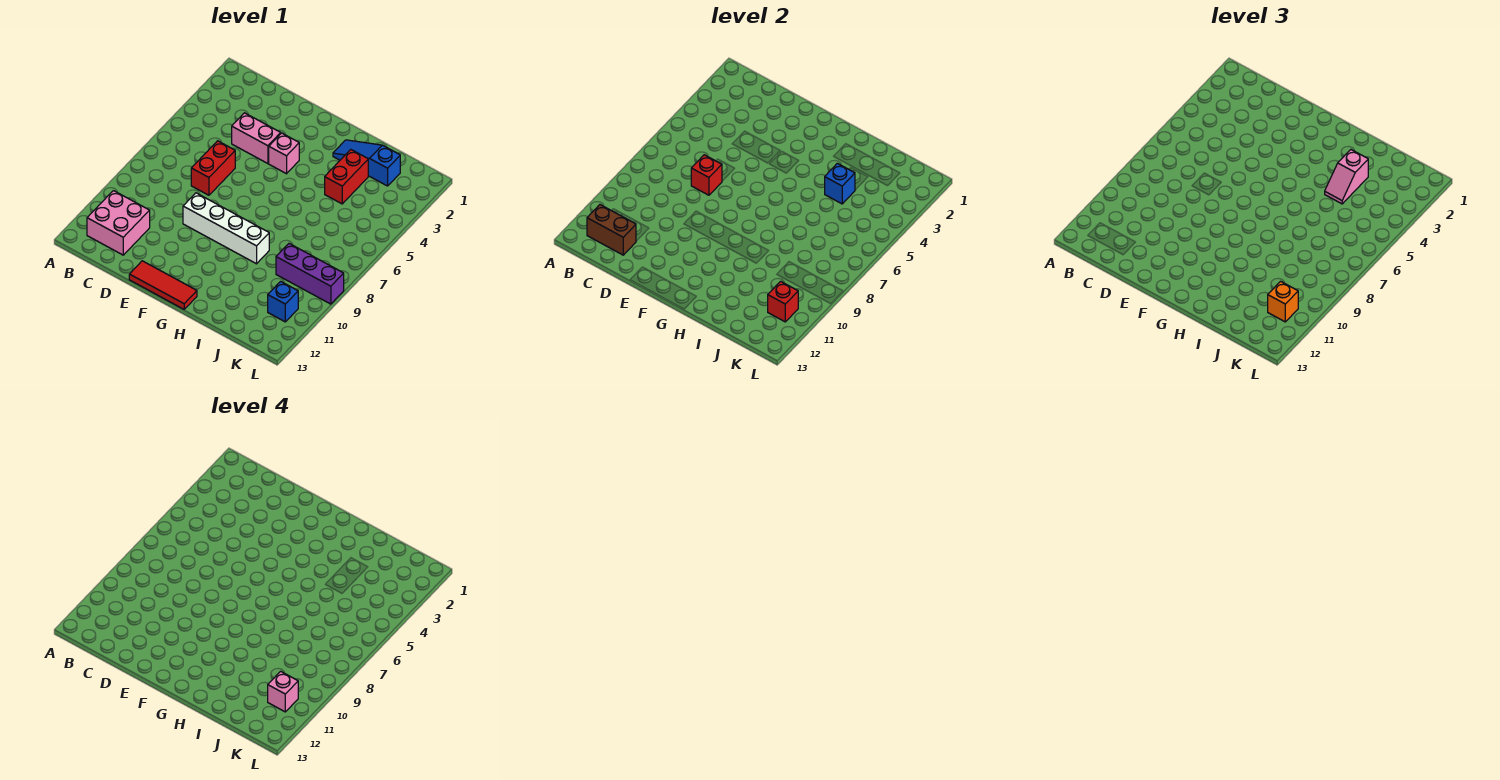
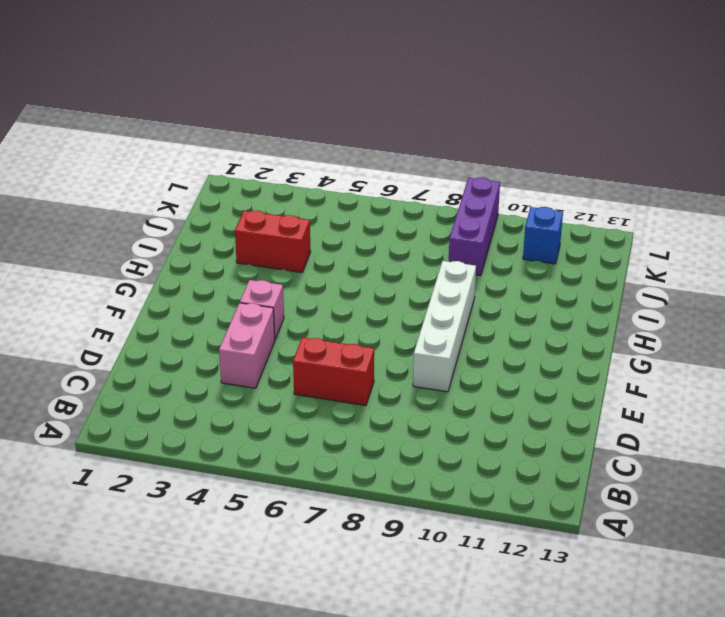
none -> pink 2x2 brick [87,191,150,255]
none -> red 1x3 tile [129,261,197,309]
none -> blue 1x3 slope [333,140,400,186]

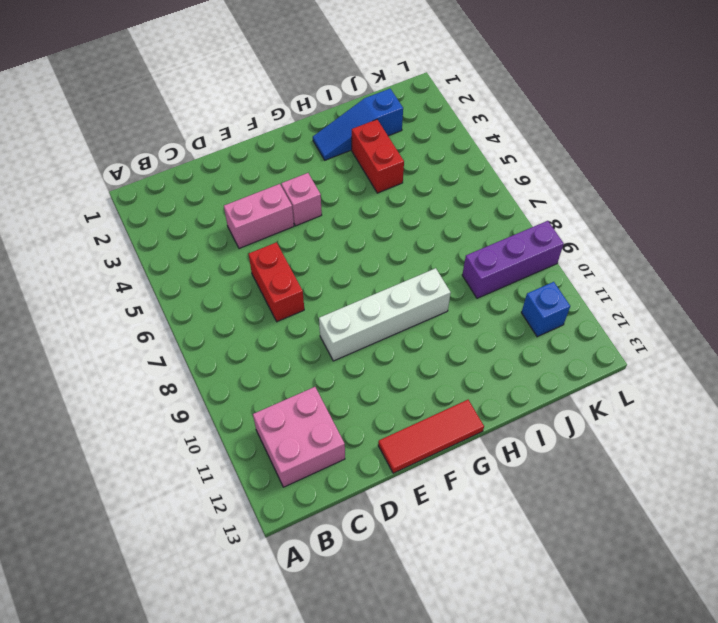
none -> brown 1x2 brick [587,205,636,255]
none -> red 1x1 brick [691,155,722,195]
none -> blue 1x1 brick [825,163,855,204]

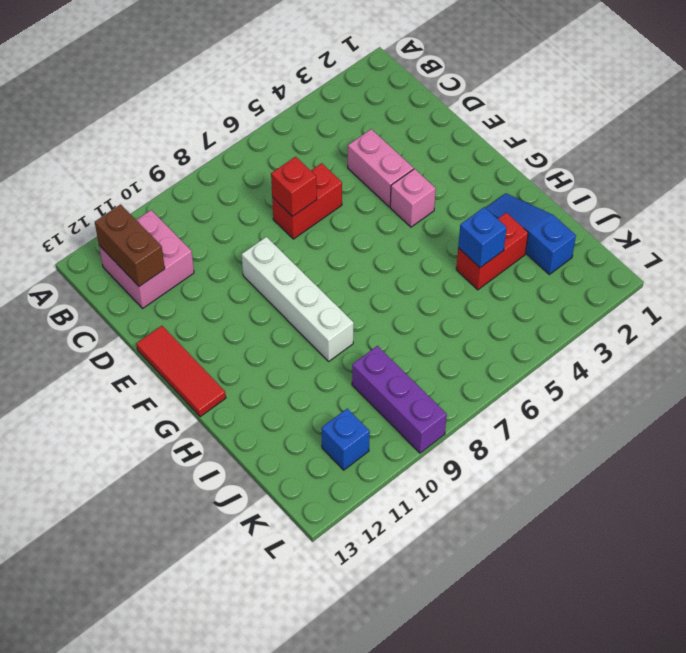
none -> red 1x1 brick [768,281,798,322]
none -> pink 1x2 slope [1325,150,1368,204]
none -> orange 1x1 brick [1268,281,1298,322]

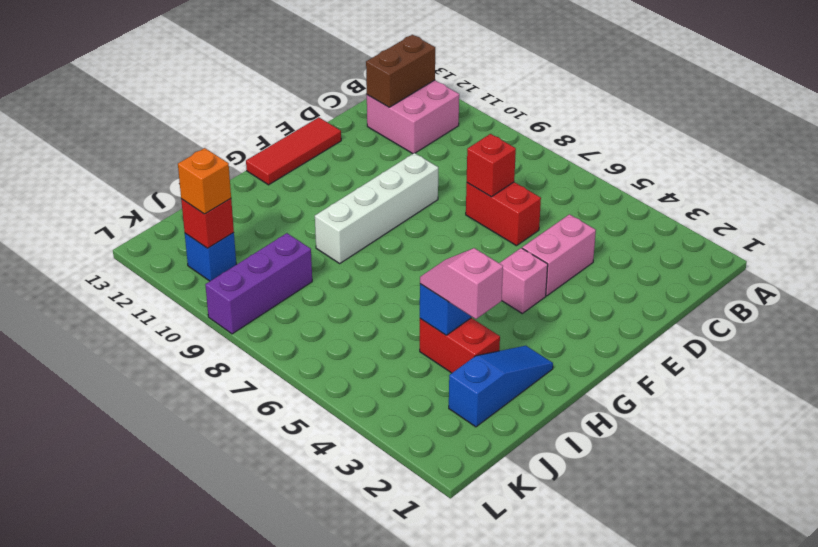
none -> pink 1x1 brick [268,671,298,712]

